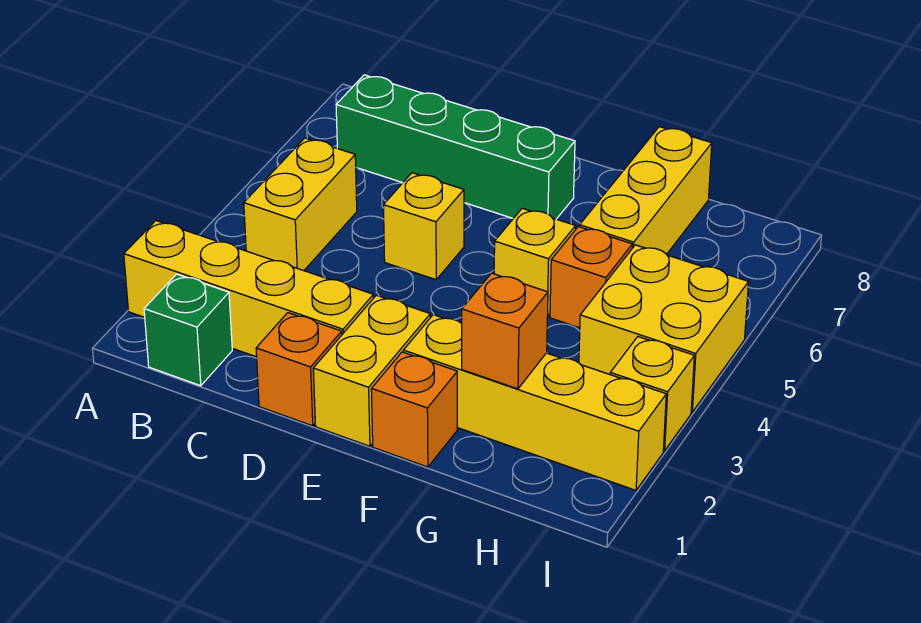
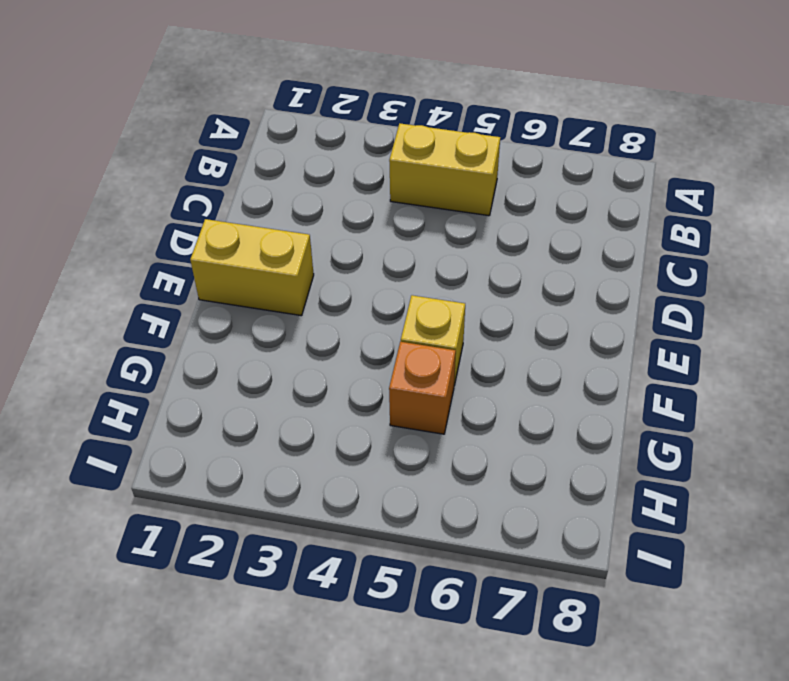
none -> yellow 1x4 brick [124,221,374,357]
none -> green 1x1 brick [144,274,232,386]
none -> green 1x4 brick [336,75,575,219]

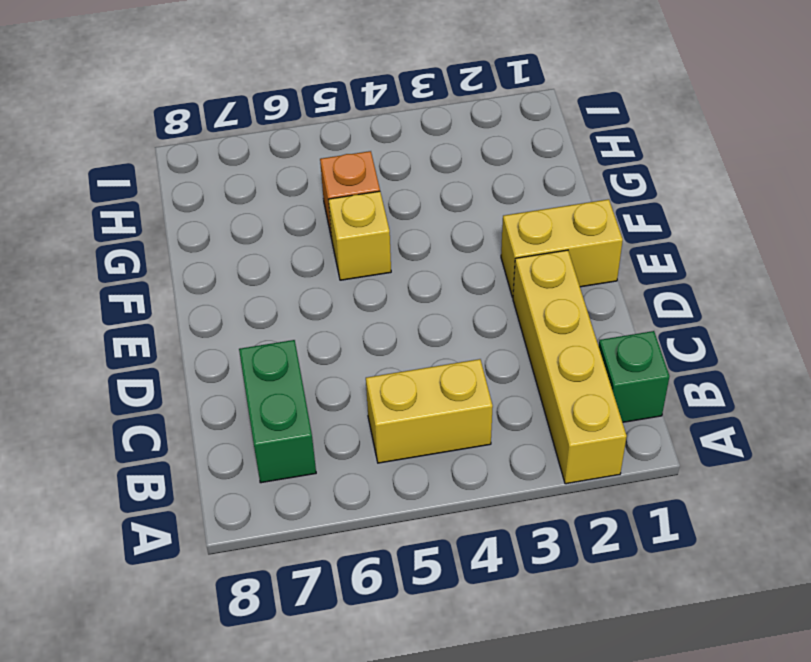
green 1x2 brick [239,340,316,483] -> green 1x4 brick [336,75,575,219]
none -> orange 1x1 brick [256,313,342,426]
none -> yellow 1x1 brick [384,173,464,280]
none -> orange 1x1 brick [371,352,457,467]

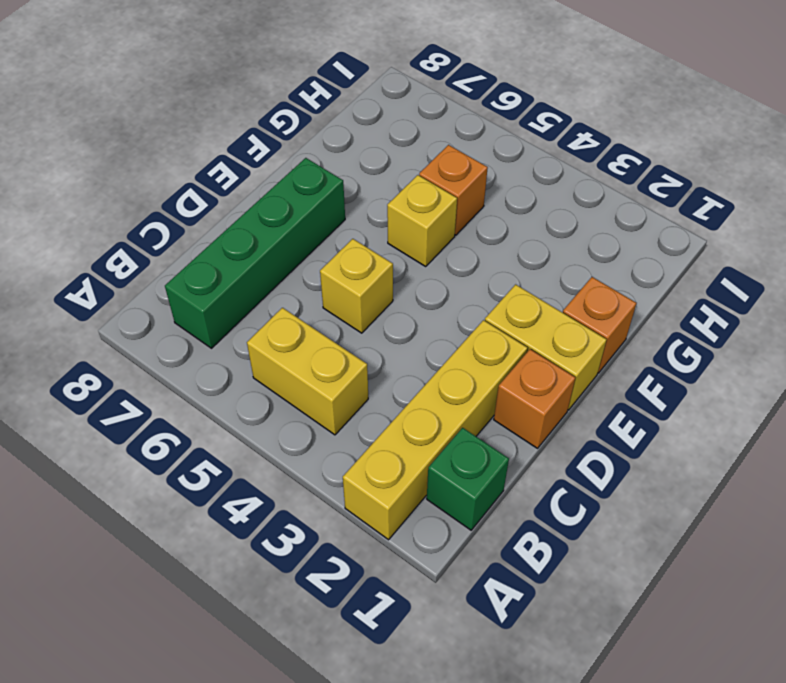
none -> yellow 1x4 brick [403,315,666,490]
none -> yellow 1x3 brick [580,127,712,254]
none -> yellow 2x2 brick [579,245,749,412]

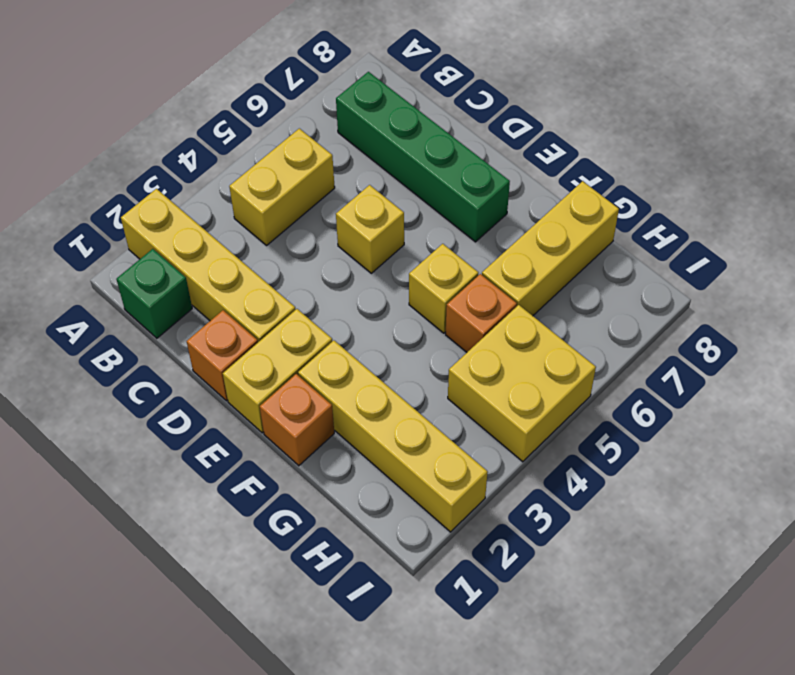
none -> yellow 1x1 brick [610,337,694,451]
none -> orange 1x1 brick [462,273,548,389]

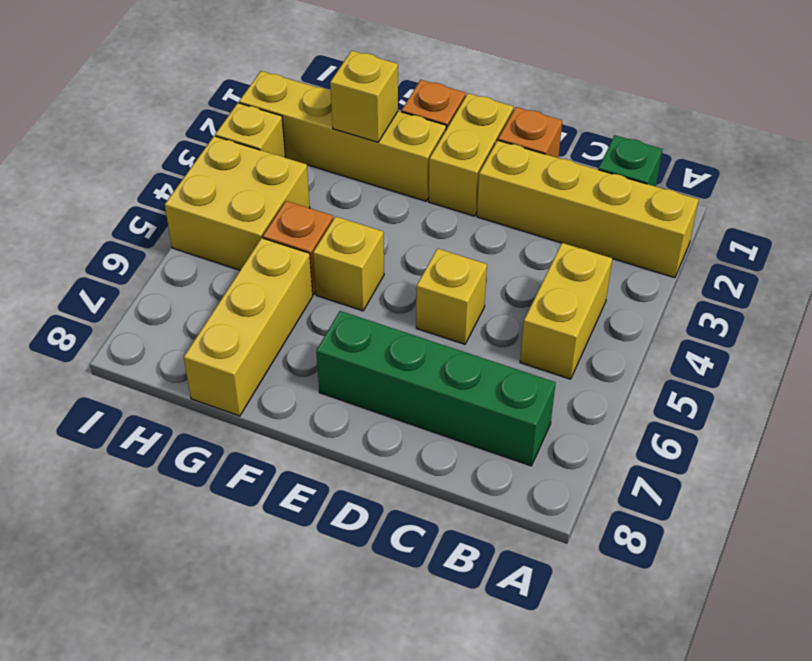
yellow 1x1 brick [330,51,398,142] -> orange 1x1 brick [462,273,548,389]

